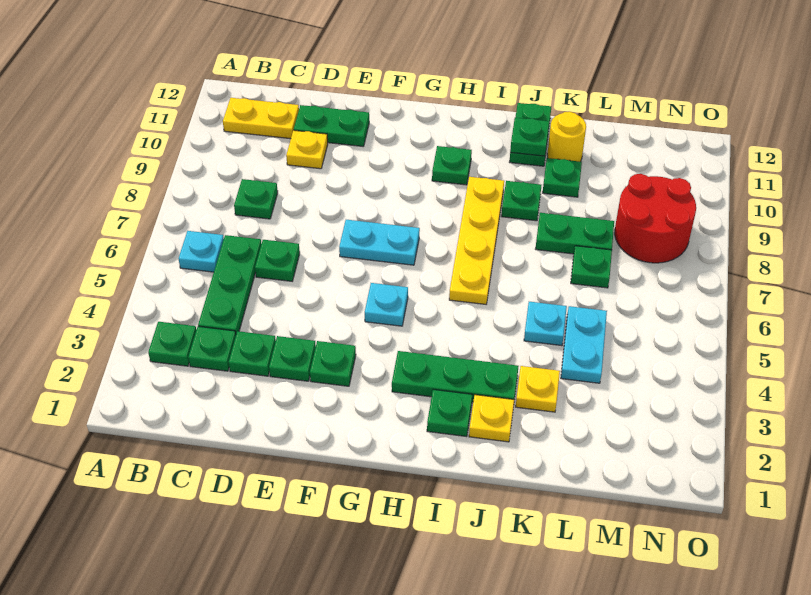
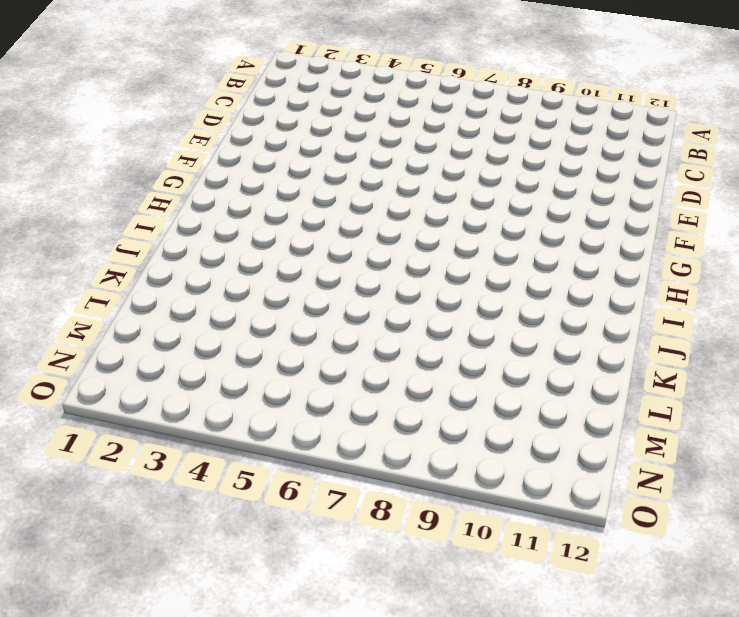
none -> green 1x1 plate [148,322,196,366]
none -> cyan 1x1 plate [179,231,224,272]
none -> yellow 1x2 plate [223,98,299,139]
none -> green 1x1 plate [188,326,236,371]

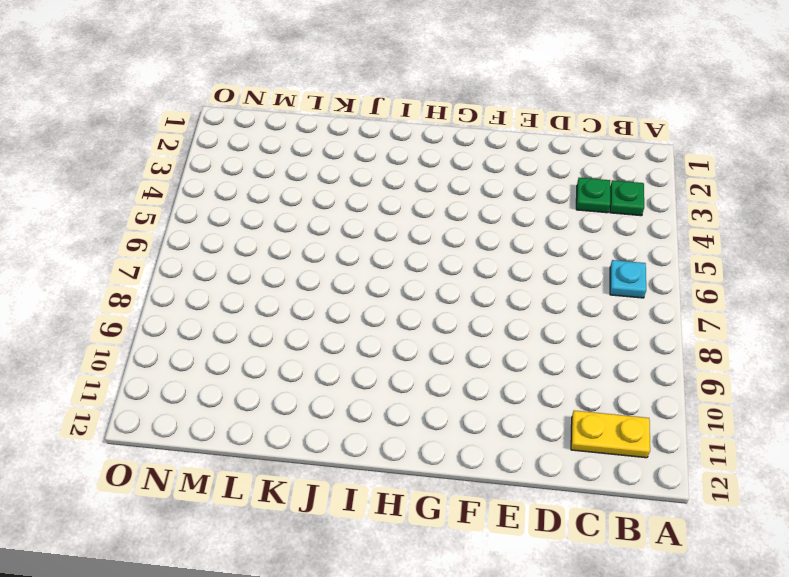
none -> green 1x3 plate [198,235,261,333]
none -> green 1x1 plate [234,179,278,219]
none -> green 1x1 plate [229,331,276,376]
none -> green 1x1 plate [255,240,300,281]

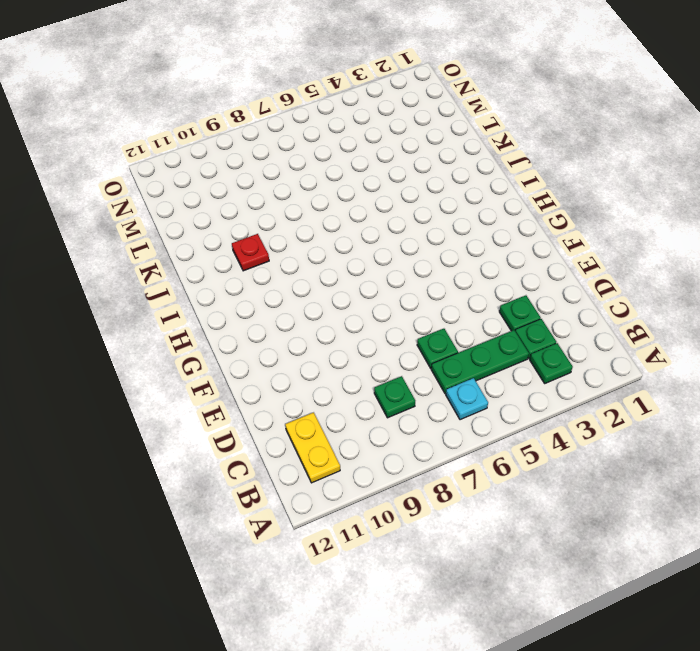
red 1x1 plate [232,234,269,271] -> none
none -> yellow 1x1 plate [286,130,328,169]
none -> green 1x2 plate [294,105,369,146]
none -> green 1x1 plate [269,336,316,381]
none -> green 1x1 plate [310,341,356,386]

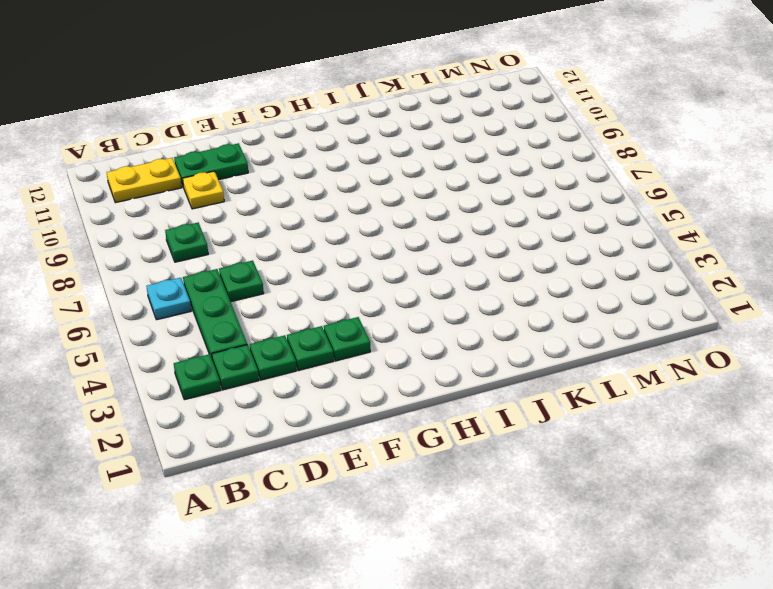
none -> cyan 1x2 plate [339,220,420,265]
none -> cyan 1x1 plate [365,283,408,326]
none -> green 1x3 plate [392,351,518,402]
none -> green 1x1 plate [432,146,472,185]

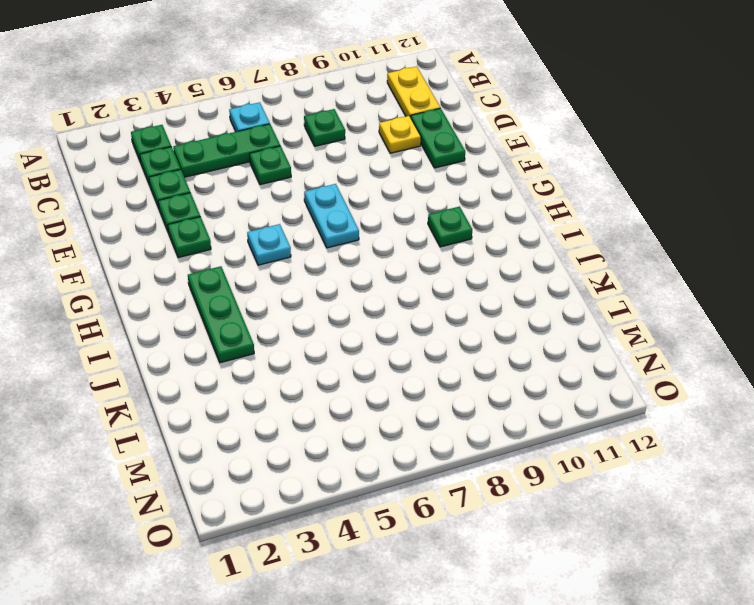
none -> green 1x1 plate [427,389,472,437]
none -> yellow 1x4 plate [449,177,504,304]
none -> yellow 1x1 plate [469,395,514,442]
none -> green 1x1 plate [502,181,541,221]

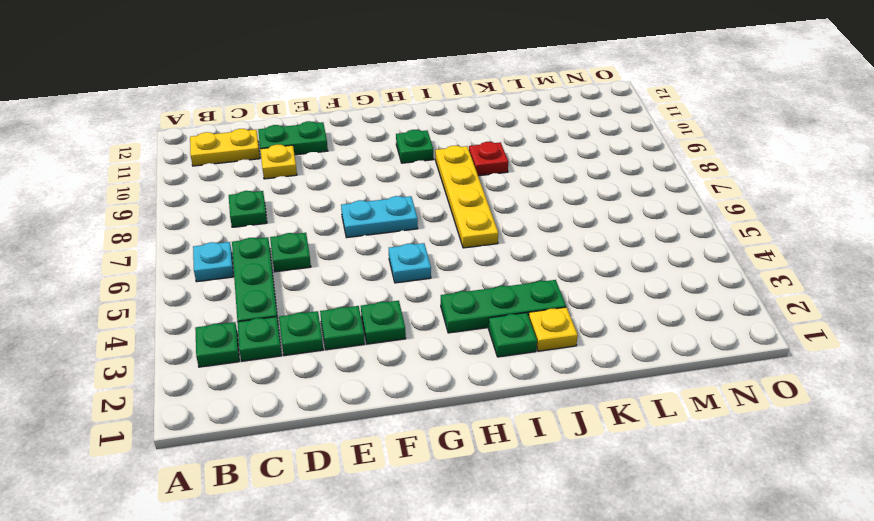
red 1x1 plate [469,142,508,176] -> green 1x1 plate [502,181,541,221]
none -> green 1x2 plate [510,103,551,166]
none -> yellow 1x1 plate [516,366,560,412]
none -> cyan 1x1 plate [524,302,567,346]
none -> green 1x2 plate [536,213,614,254]

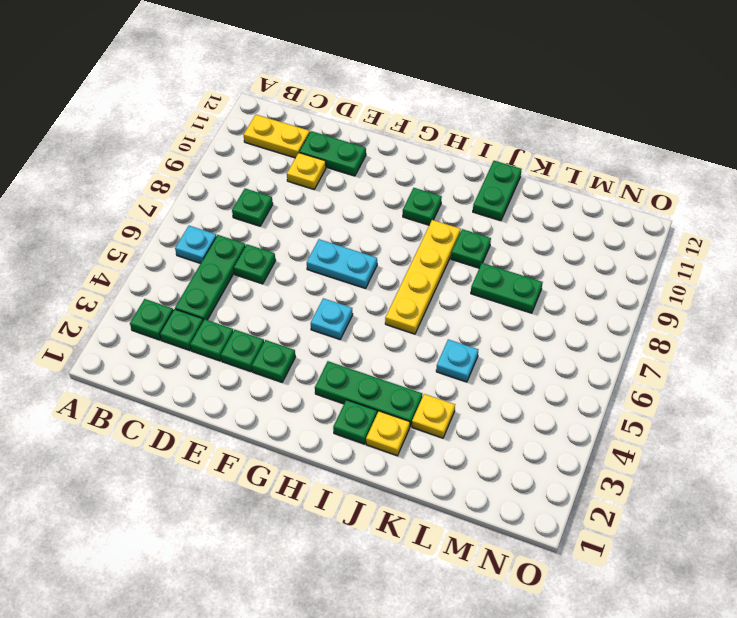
none -> green 1x1 plate [543,158,582,197]
none -> yellow 1x1 round brick [547,112,586,162]
none -> cyan 1x2 plate [561,306,607,383]
none -> green 1x1 plate [571,246,612,288]

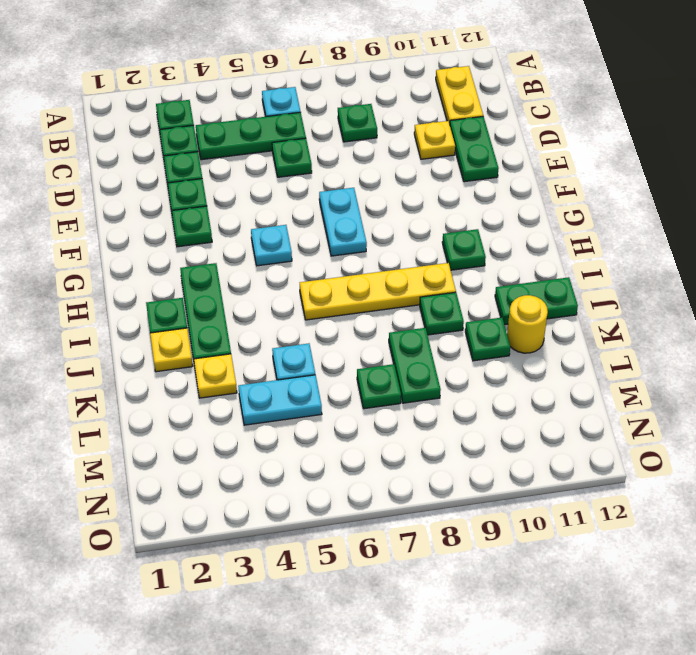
none -> red 2x2 round brick [615,174,696,263]
none -> green 1x1 plate [510,118,549,156]

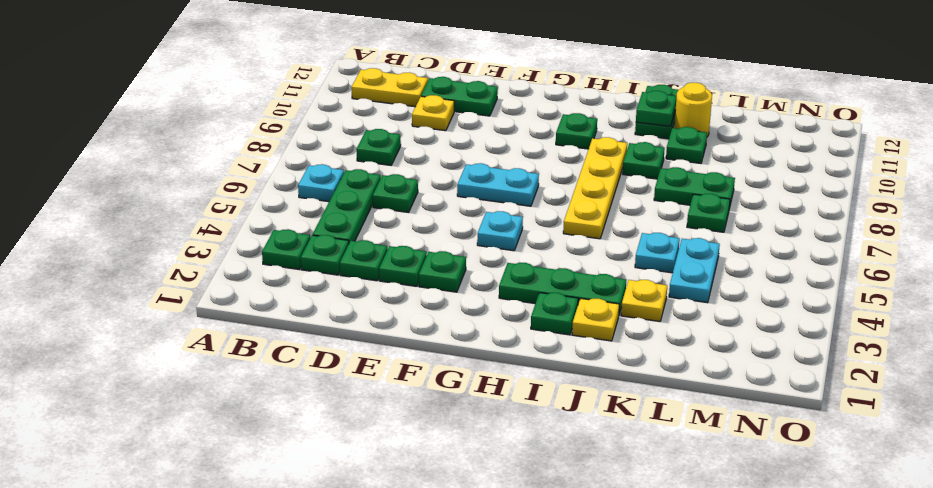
none -> red 2x2 round brick [615,174,696,263]

